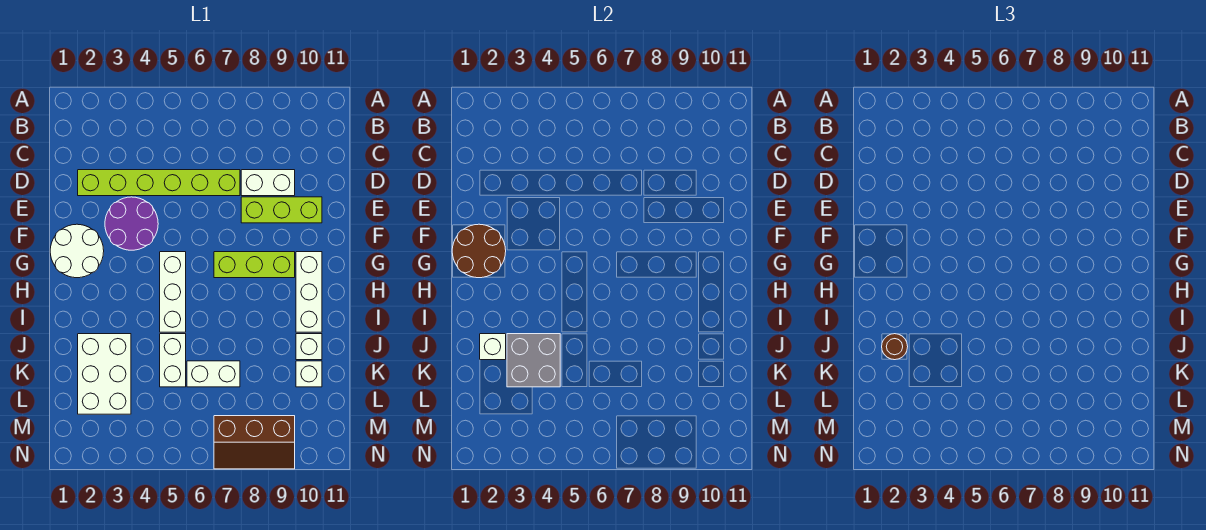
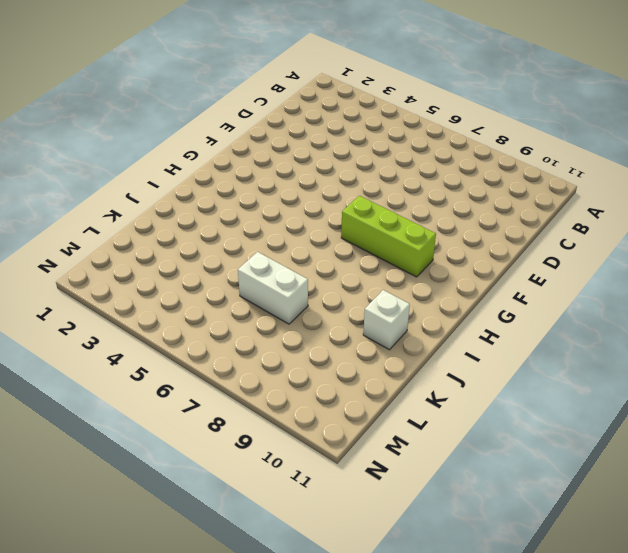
none -> lime 1x6 brick [78,170,240,196]
none -> white 1x2 brick [241,170,295,196]
none -> purple 2x2 round brick [105,197,158,250]

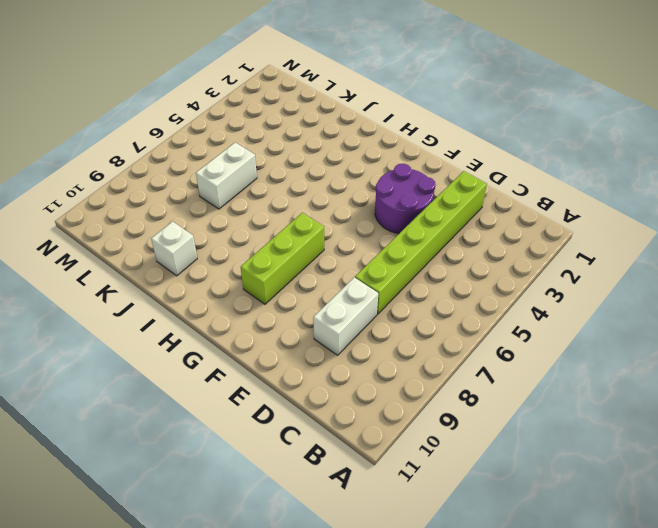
none -> lime 1x3 brick [241,197,322,223]
none -> white 2x2 round brick [50,224,104,278]
none -> white 1x3 brick [160,252,186,332]

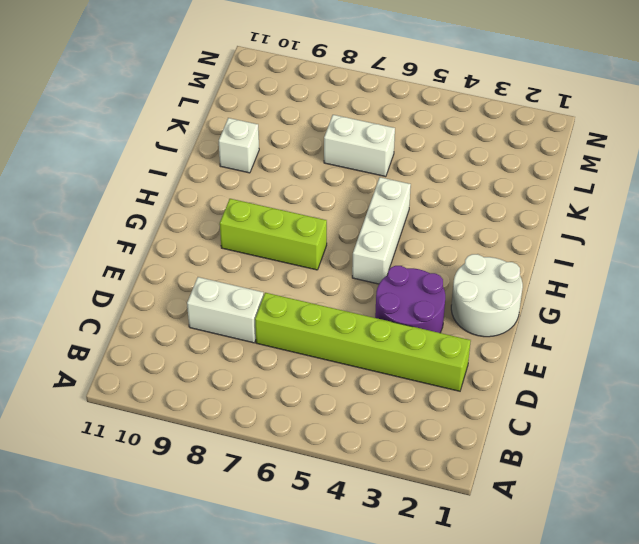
none -> lime 1x3 brick [241,197,322,223]
none -> white 1x3 brick [296,252,322,332]
none -> white 2x3 brick [78,334,131,414]

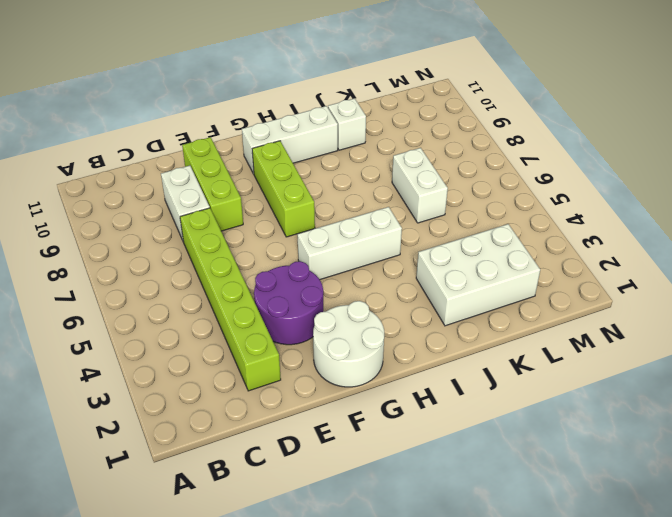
none -> white 1x2 brick [160,334,186,387]
none -> white 1x1 brick [296,361,322,387]
none -> brown 2x3 slope [214,416,295,469]

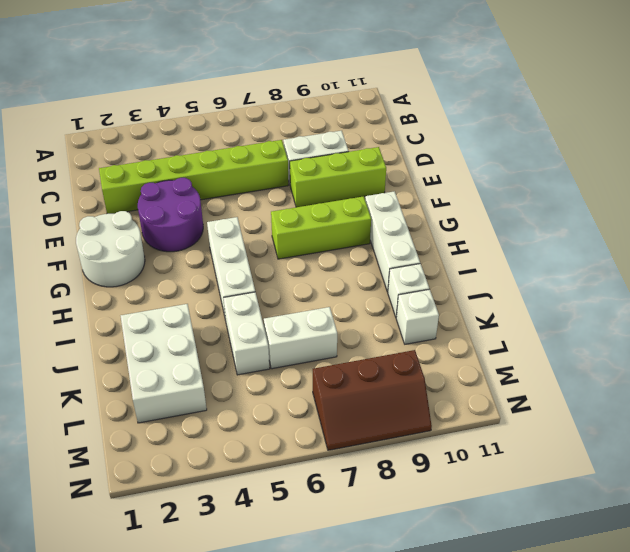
none -> brown 2x2 round brick [452,224,506,278]
none -> white 1x1 brick [480,334,506,360]
none -> grey 2x2 brick [507,334,560,387]

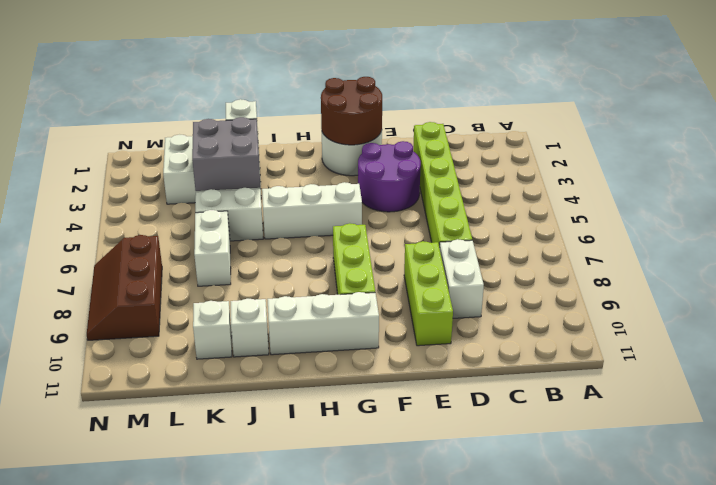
none -> brown 1x1 round brick [882,334,908,360]

